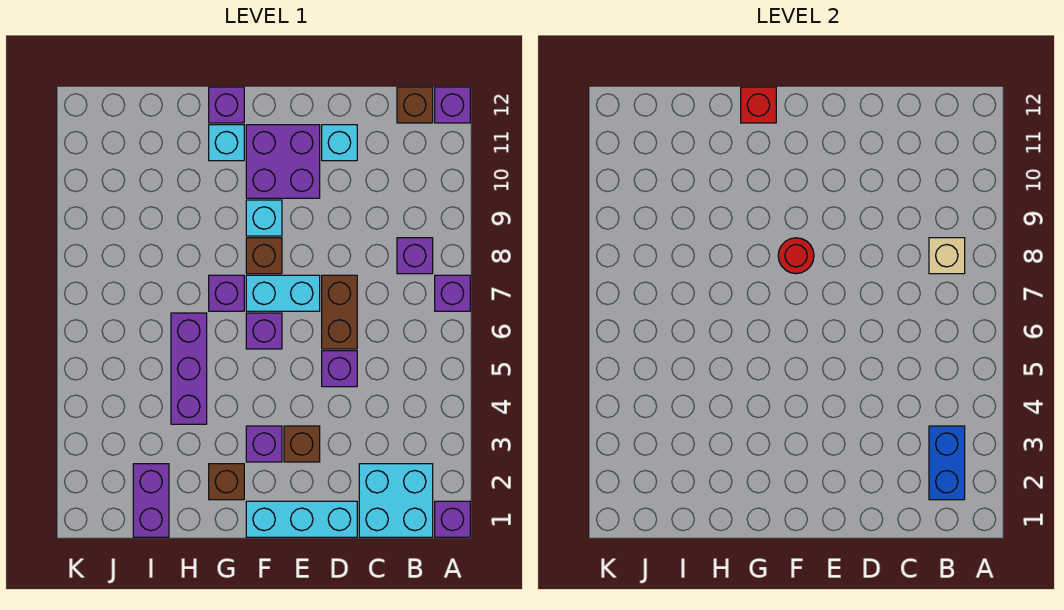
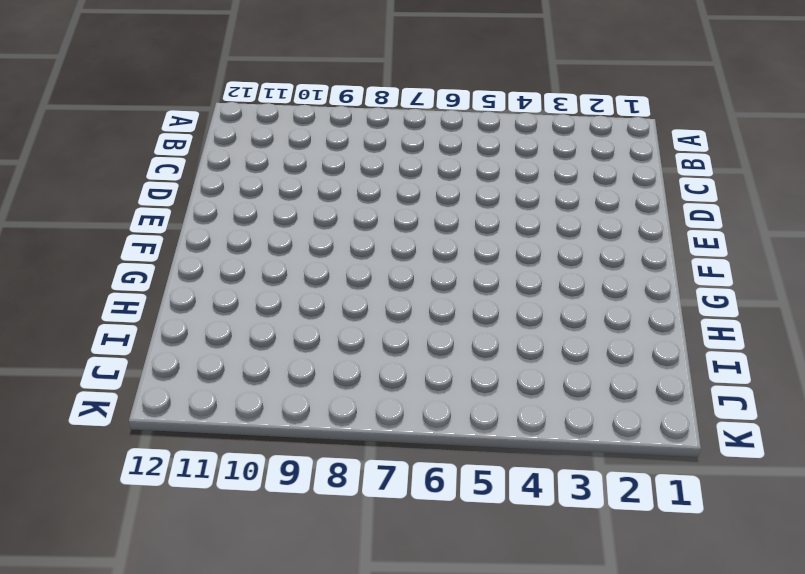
none -> purple 1x1 brick [435,501,470,537]
none -> purple 1x1 brick [435,275,470,311]
none -> purple 1x1 brick [435,87,470,123]

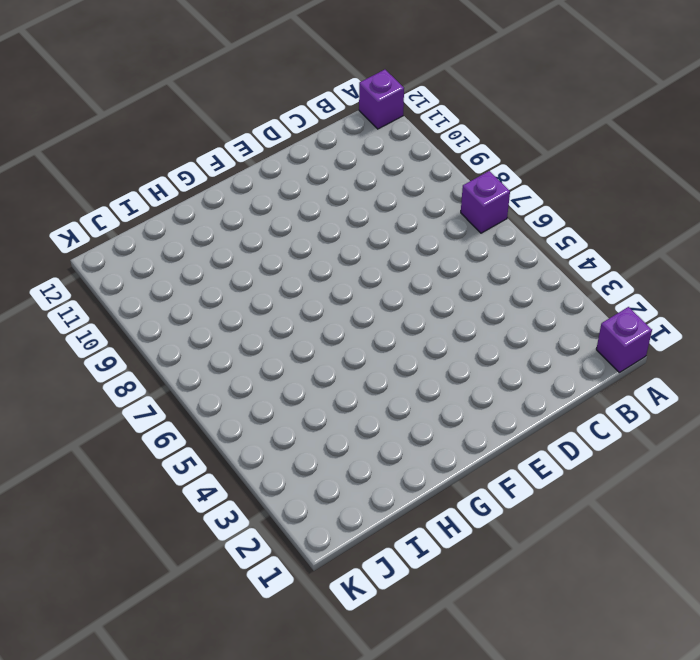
none -> cyan 2x2 brick [359,464,433,537]
none -> purple 1x1 brick [397,238,433,274]
none -> brown 1x1 brick [397,87,433,123]

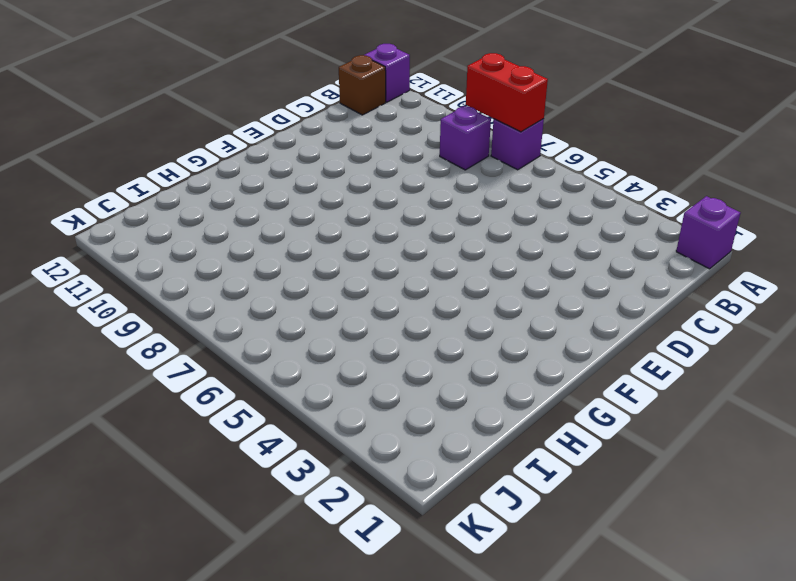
red 1x2 brick [466,53,548,132] -> none
none -> cyan 2x2 brick [359,464,433,537]
none -> cyan 1x3 brick [246,501,357,537]
none -> purple 1x1 brick [322,351,357,387]

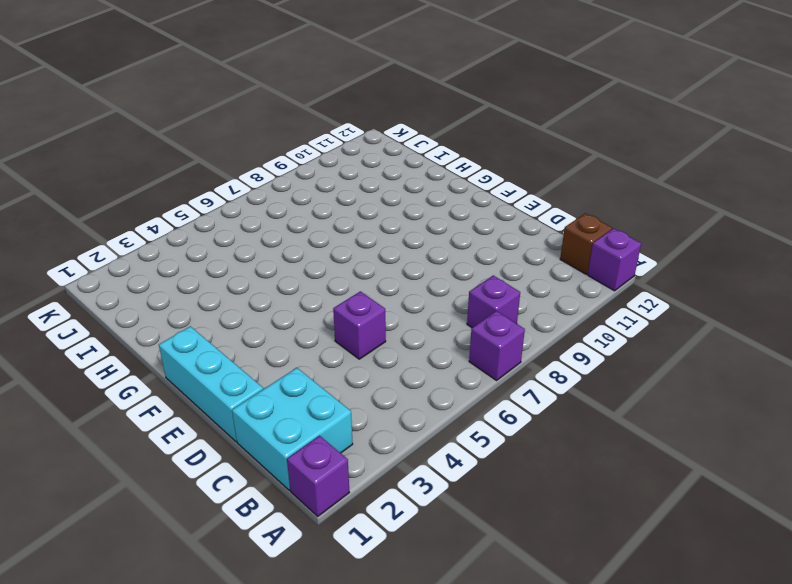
none -> brown 1x2 brick [322,275,357,349]
none -> cyan 1x1 brick [322,125,357,161]
none -> brown 1x1 brick [284,426,320,462]

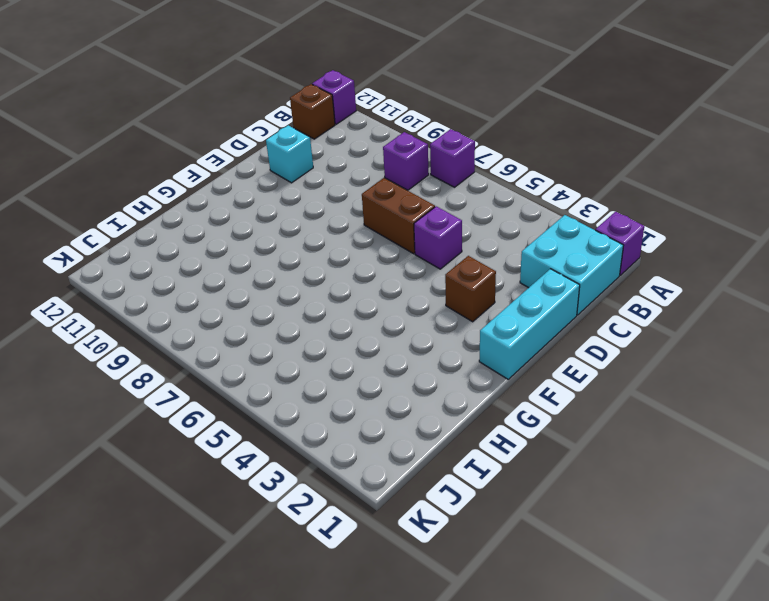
none -> cyan 1x2 brick [246,275,320,311]
none -> purple 2x2 brick [246,125,320,198]
none -> purple 1x1 brick [246,426,282,462]

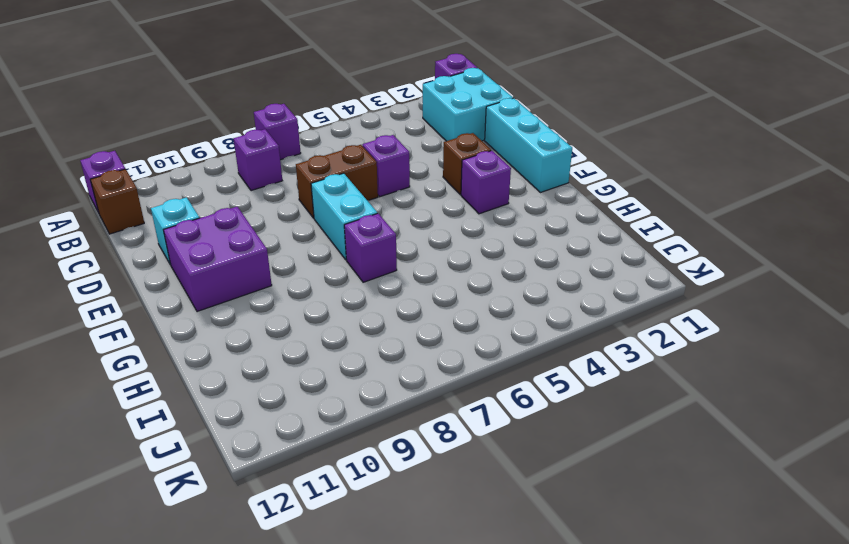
none -> purple 1x1 brick [246,313,282,349]
none -> brown 1x1 brick [246,238,282,274]
none -> cyan 1x1 brick [246,200,282,236]

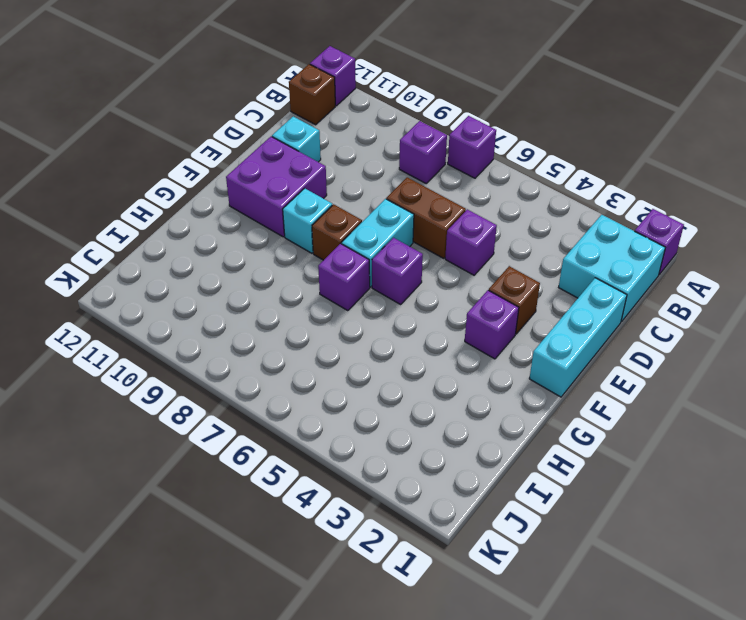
none -> brown 1x1 brick [209,464,244,500]
none -> cyan 1x1 brick [209,125,244,161]
none -> purple 1x1 brick [209,87,244,123]

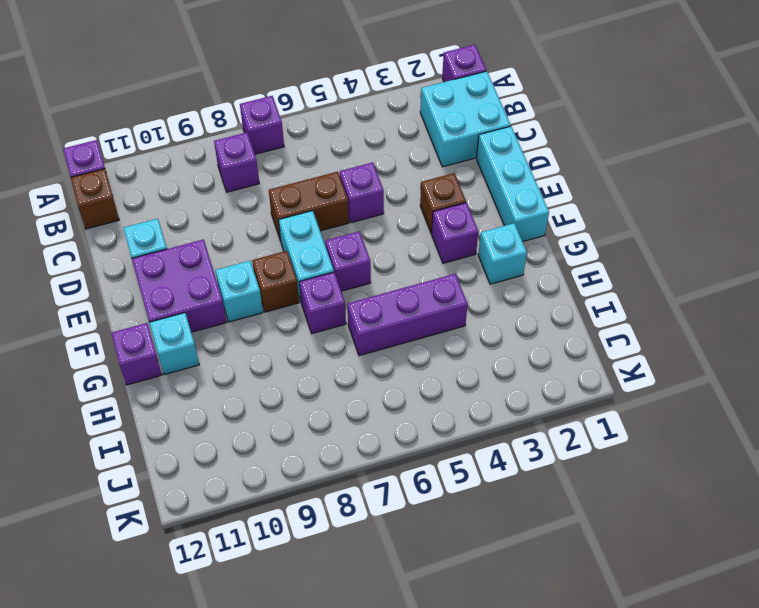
cyan 1x1 brick [478,223,527,284] -> brown 1x1 brick [209,464,244,500]
none -> purple 1x2 brick [133,464,169,537]
none -> blue 1x2 brick [929,426,965,500]
none -> tan 1x1 brick [929,238,965,274]

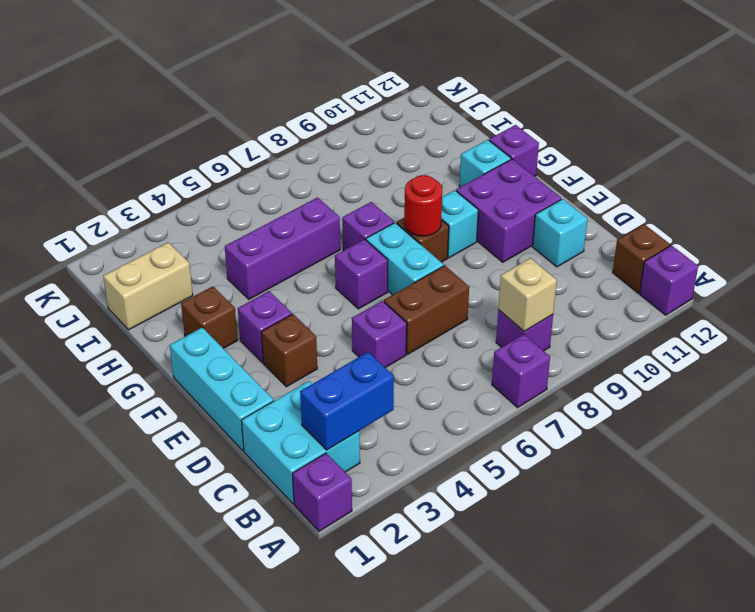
tan 1x2 brick [103,242,193,330] -> purple 1x2 brick [133,464,169,537]
none -> red 1x1 brick [741,87,776,123]

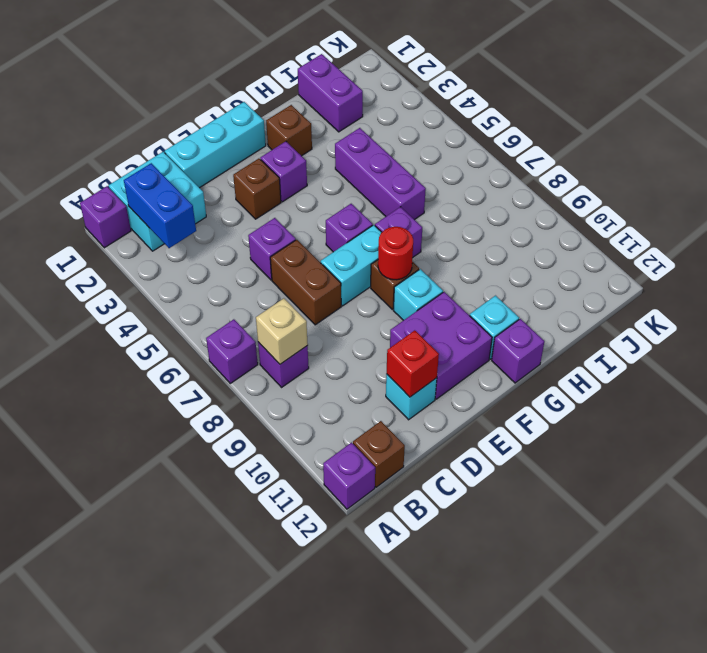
red 1x1 brick [387,330,439,397] -> red 1x1 brick moved to [741,87,776,123]

